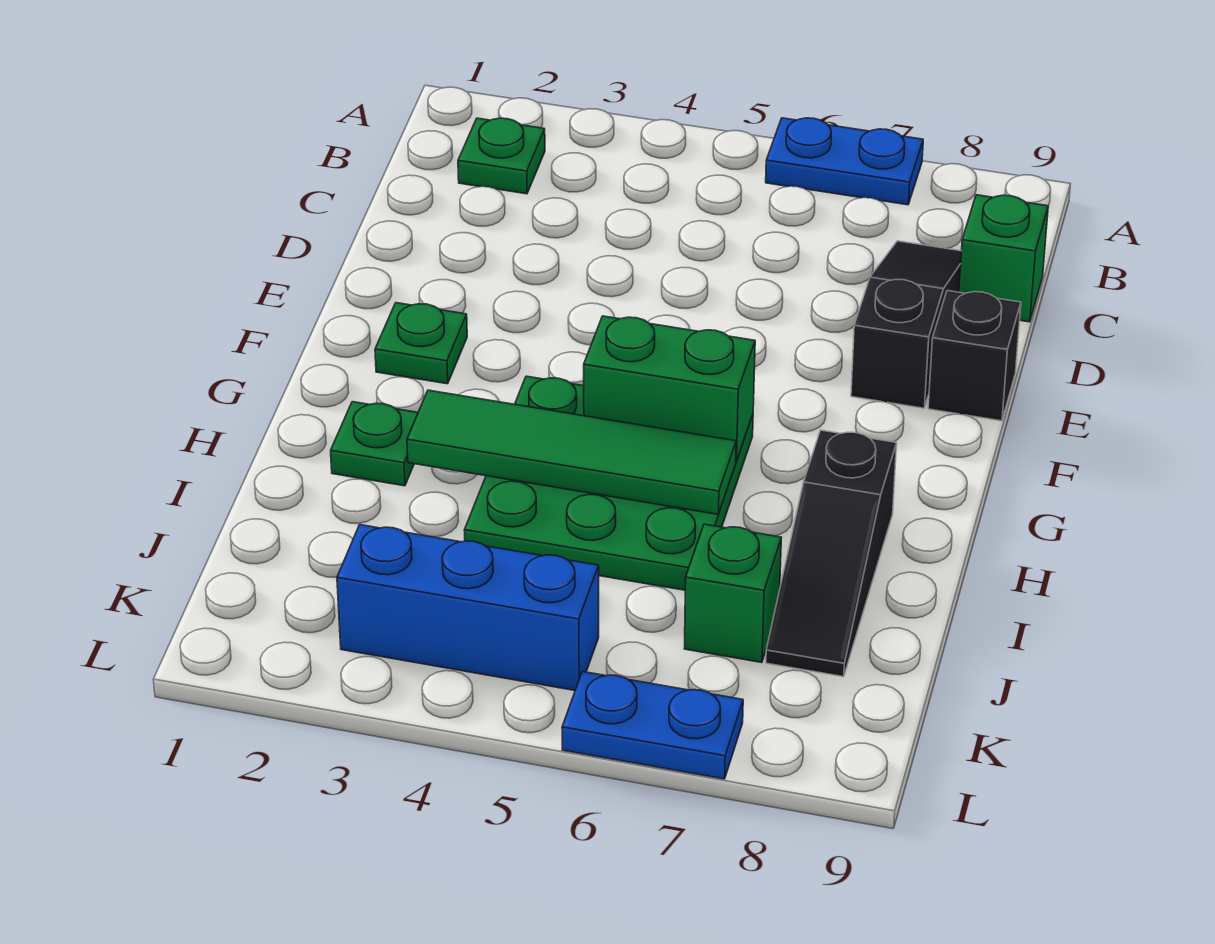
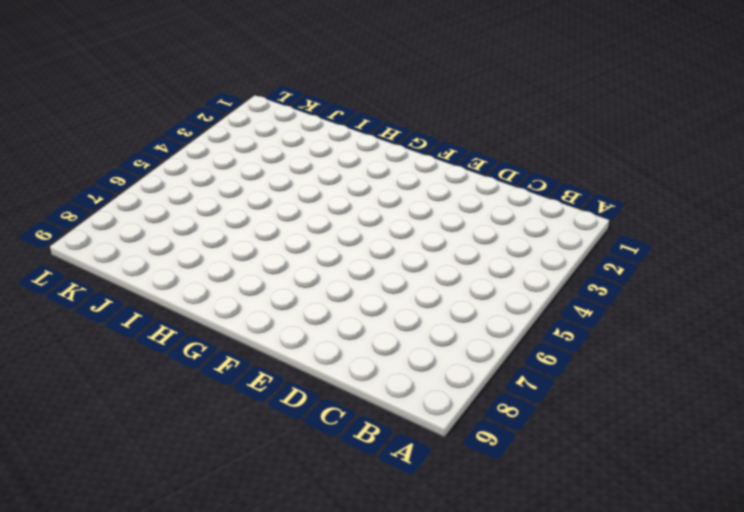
none -> blue 1x2 plate [766,118,923,205]
none -> green 1x1 plate [458,118,545,194]
none -> black 1x3 slope [851,241,962,408]

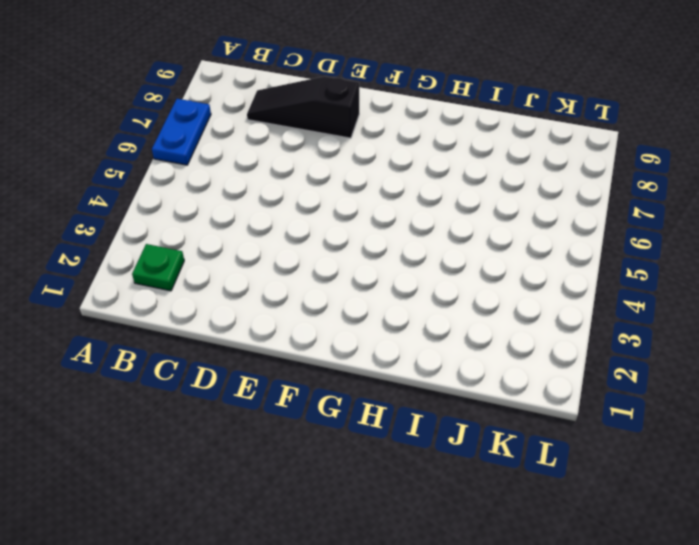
none -> green 1x1 brick [959,195,1048,322]
none -> black 1x1 brick [928,291,1021,421]
none -> green 1x1 plate [375,303,467,384]

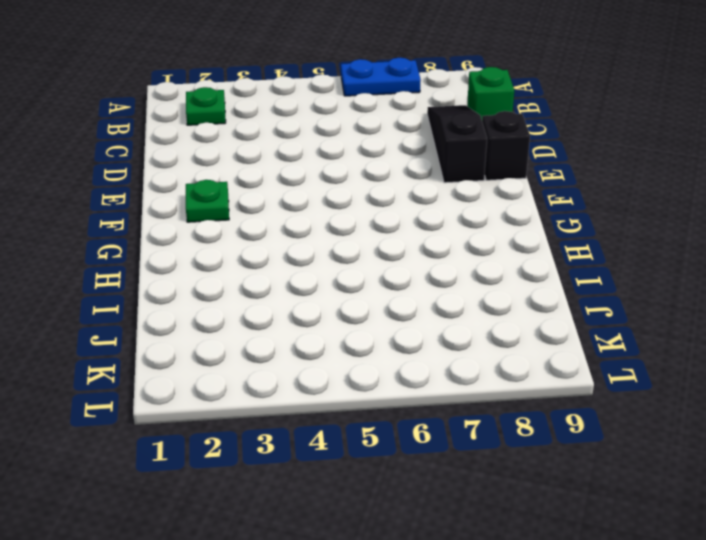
none -> green 3x3 plate [464,376,753,590]
none -> green 1x1 plate [331,402,418,486]
none -> black 1x3 slope [766,430,897,677]

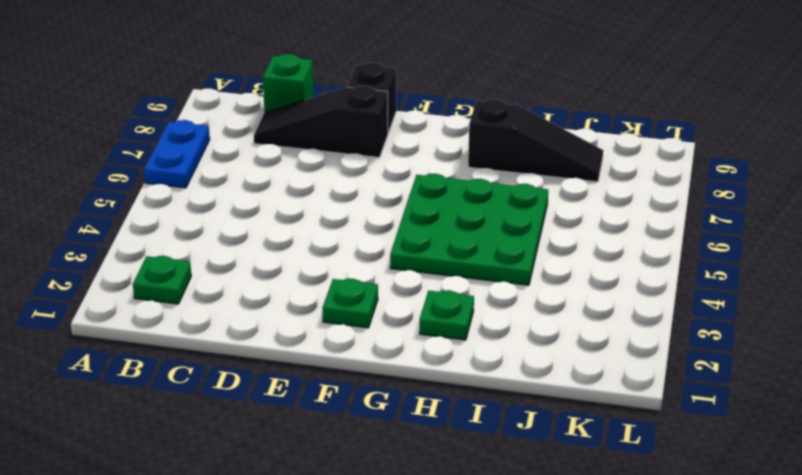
none -> green 1x1 brick [685,524,781,663]
none -> blue 1x3 brick [337,525,599,690]
none -> blue 1x2 plate [562,672,743,779]

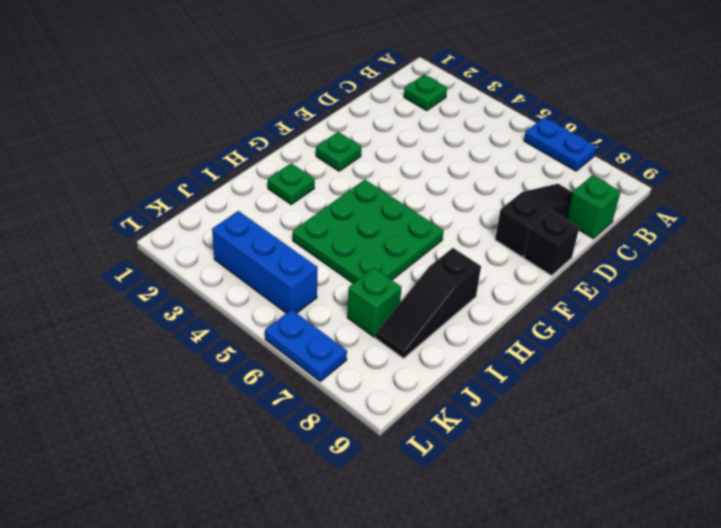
none -> green 1x2 brick [584,316,755,462]
none -> green 1x4 tile [407,390,736,514]

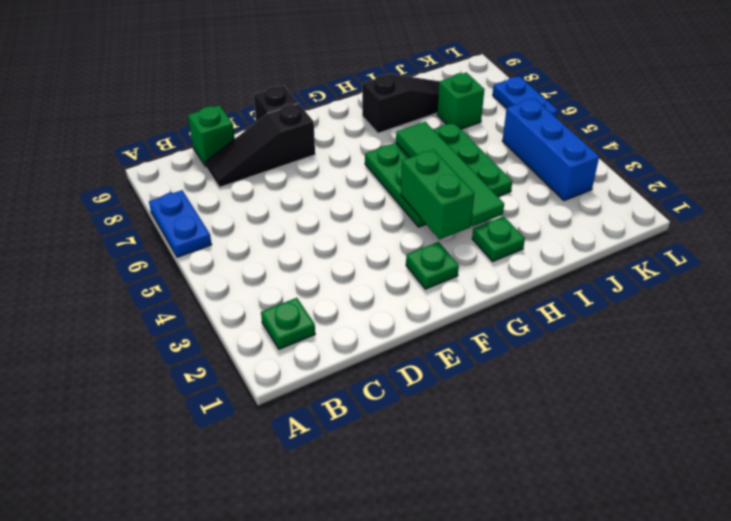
green 1x2 brick [401,149,474,239] -> green 1x2 brick moved to [584,316,755,462]

